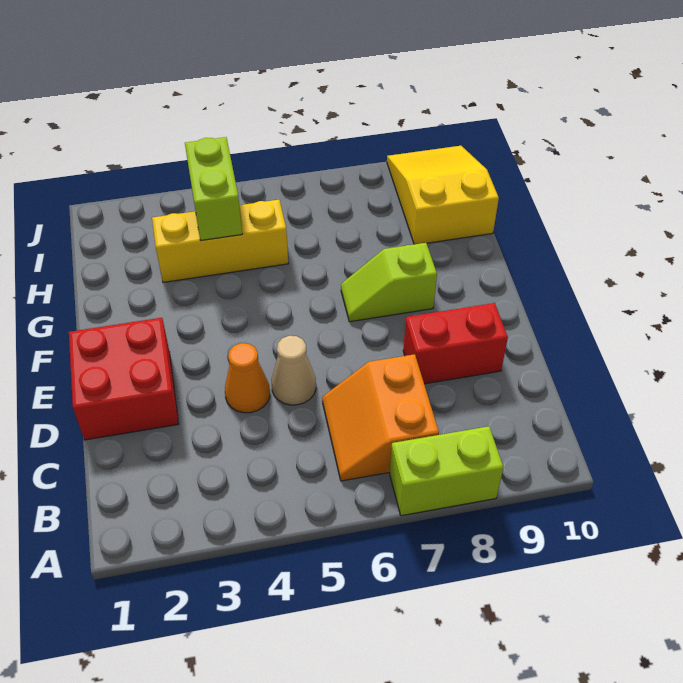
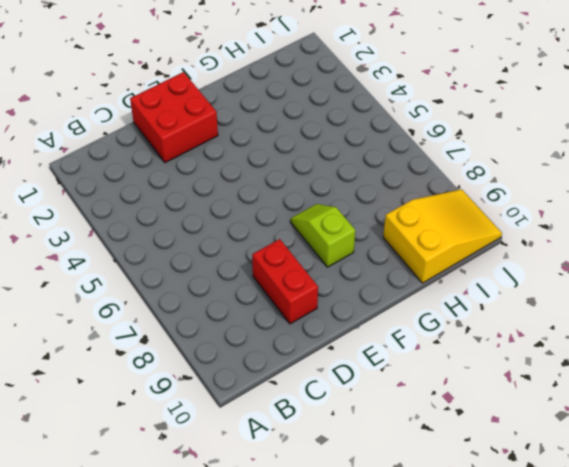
none -> lime 1x2 brick [390,426,503,516]
none -> orange 2x2 slope [322,354,439,481]

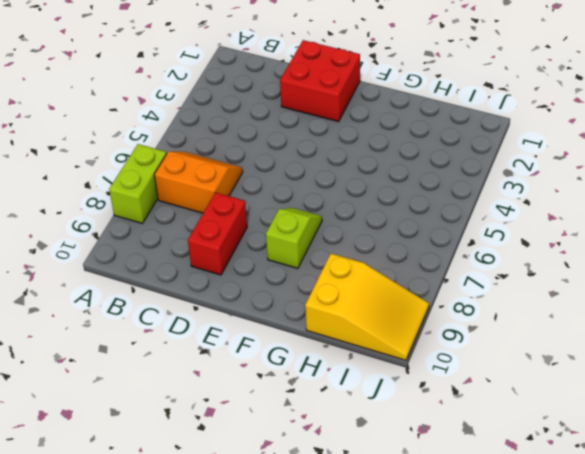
none -> orange 1x1 cone [225,343,270,413]
none -> tan 1x1 cone [272,336,316,405]

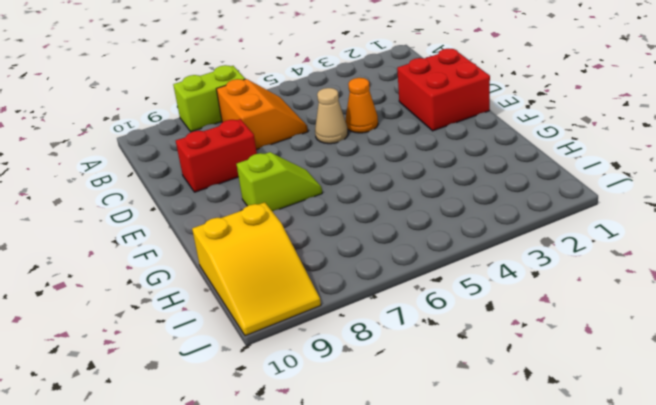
none -> yellow 1x3 brick [152,200,288,282]
none -> lime 1x2 brick [185,137,242,240]

